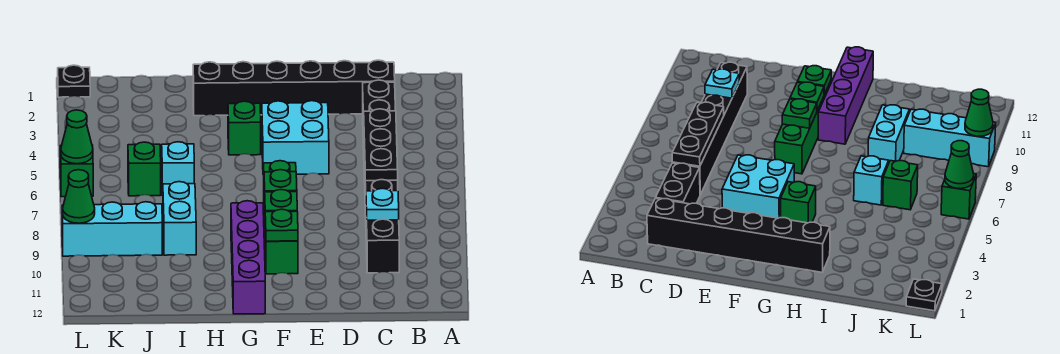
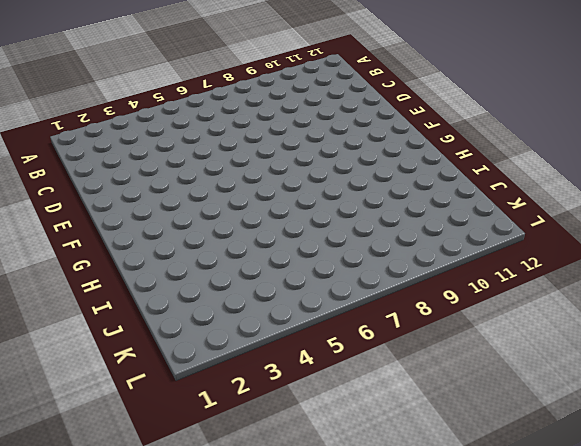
none -> black 1x6 brick [193,60,395,116]
none -> black 1x2 brick [363,80,395,148]
none -> black 1x6 brick [364,149,399,273]

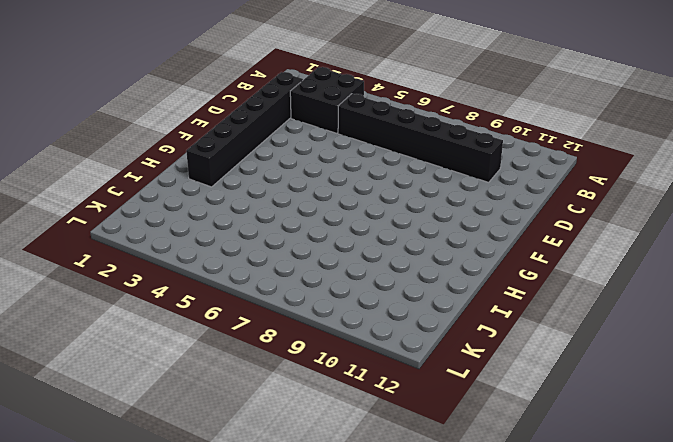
black 2x2 brick [290,67,364,133] -> black 1x2 brick [363,80,395,148]
none -> cyan 2x2 brick [262,101,329,175]
none -> green 1x4 brick [264,161,298,274]
none -> green 1x1 brick [228,101,261,155]

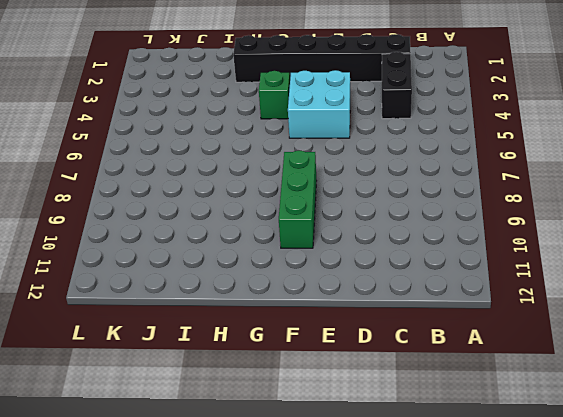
green 1x3 brick [279,150,317,248] -> green 1x4 brick [264,161,298,274]
none -> black 1x6 brick [364,149,399,273]
none -> purple 1x4 brick [231,201,265,314]
none -> cyan 1x1 brick [162,142,194,195]

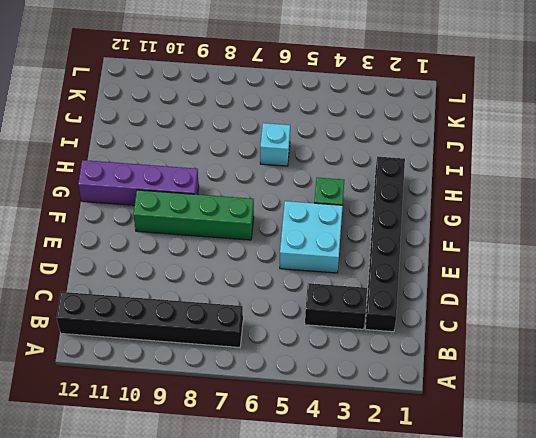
black 1x6 brick [57,292,243,348] -> black 1x6 brick moved to [364,149,399,273]
none -> cyan 1x2 brick [163,182,196,255]
none -> green 1x1 brick [128,142,161,196]
none -> cyan 1x3 brick [62,202,162,256]

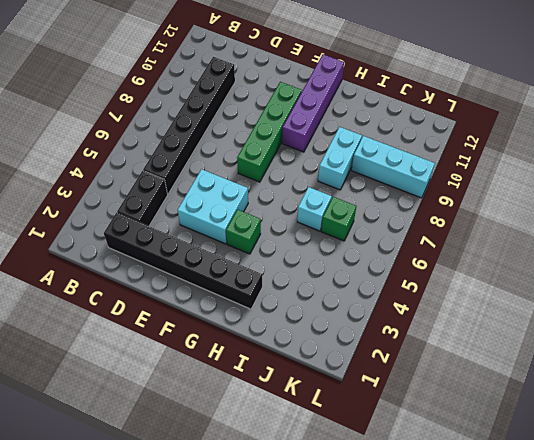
none -> black 1x1 plate [58,65,90,97]
none -> green 1x1 brick [60,145,93,197]
none -> black 1x3 plate [364,109,398,181]

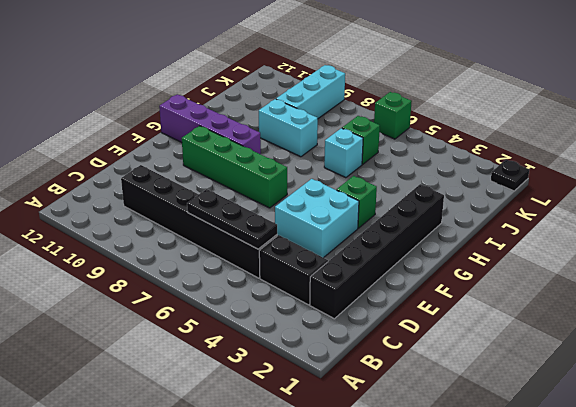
none -> cyan 1x1 plate [366,188,399,220]
none -> green 1x1 plate [264,170,297,193]
none -> green 1x1 plate [265,190,297,212]

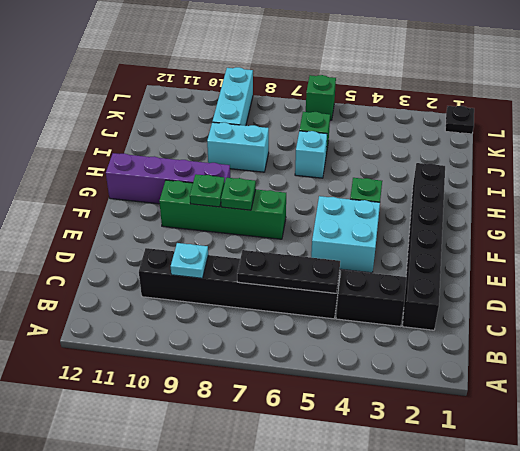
none -> green 1x1 plate [265,209,298,241]
none -> green 1x1 cone [61,110,93,164]
none -> green 1x1 cone [62,170,95,223]

